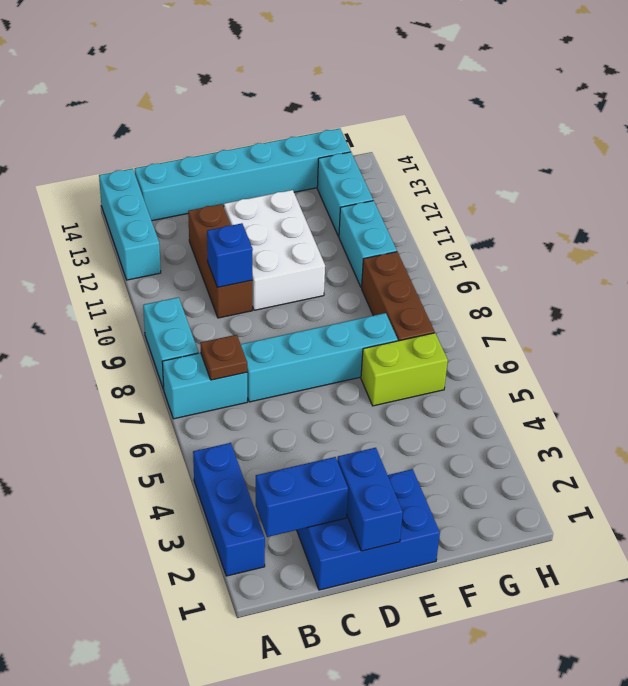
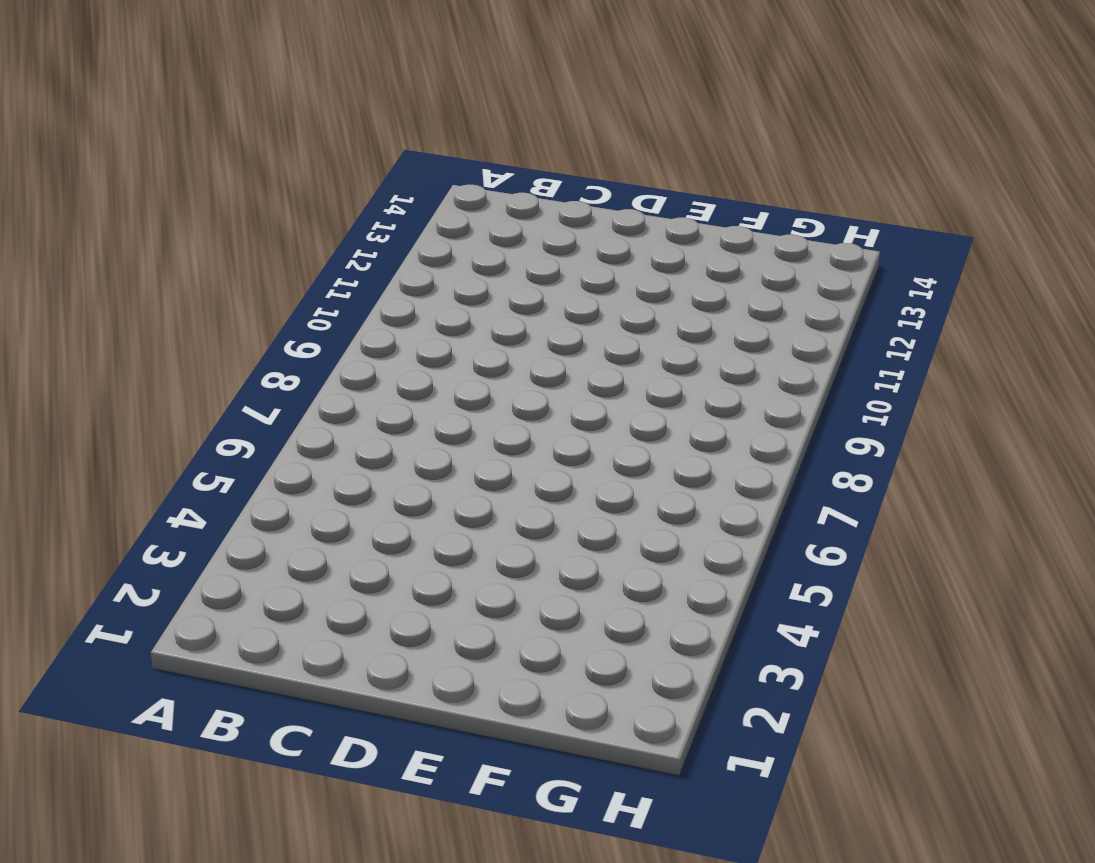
none -> blue 1x3 brick [193,443,265,576]
none -> cyan 1x2 brick [162,353,247,419]
none -> cyan 1x2 brick [143,297,198,389]

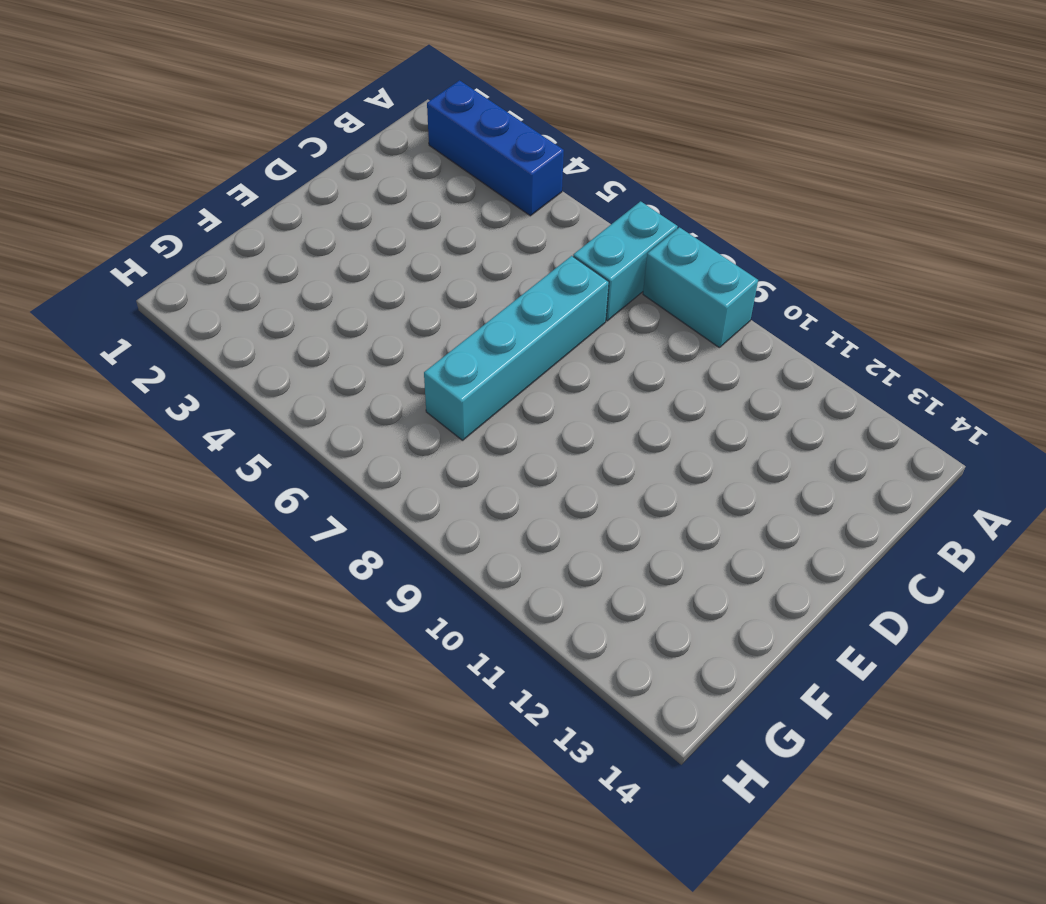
none -> cyan 1x3 brick [99,169,161,280]
none -> cyan 1x6 brick [135,128,351,221]
none -> blue 2x3 brick [297,469,440,590]

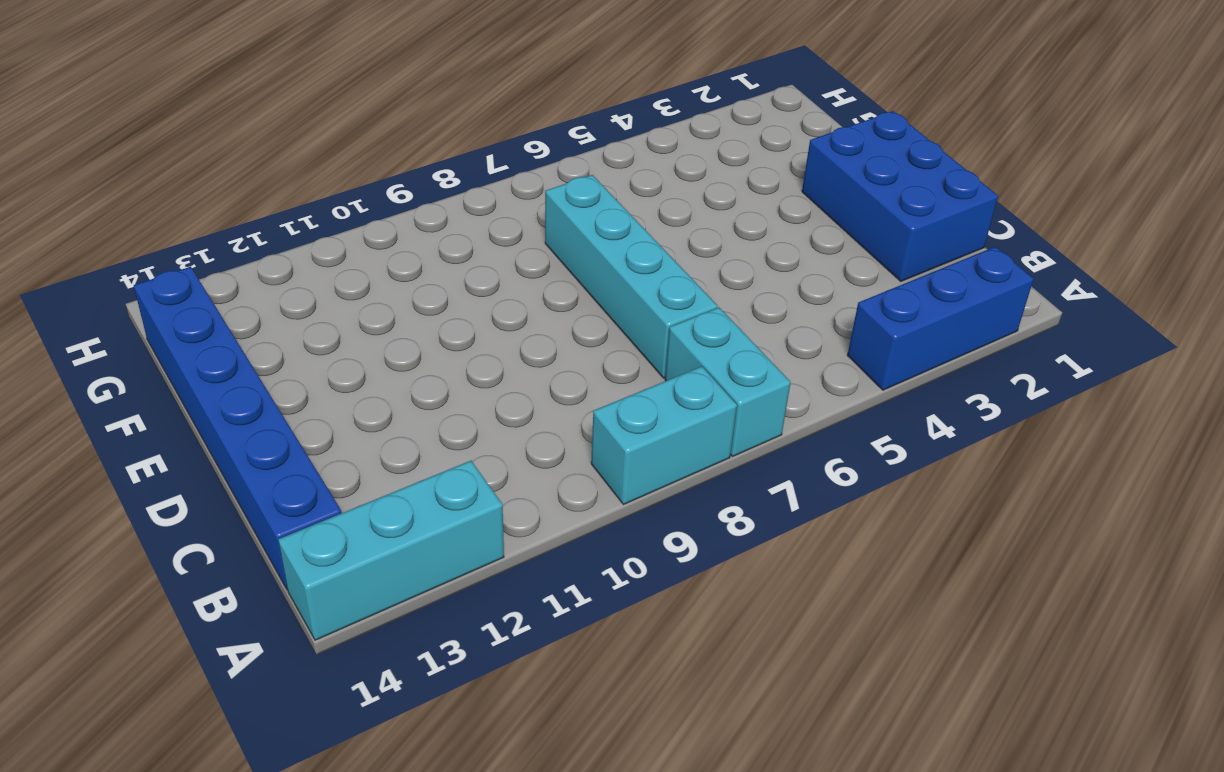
blue 1x6 brick [134,267,342,590] -> cyan 1x6 brick [135,128,351,221]
none -> brown 1x3 brick [188,204,252,318]
none -> white 2x3 brick [224,190,325,310]
none -> lime 1x2 brick [361,333,448,406]

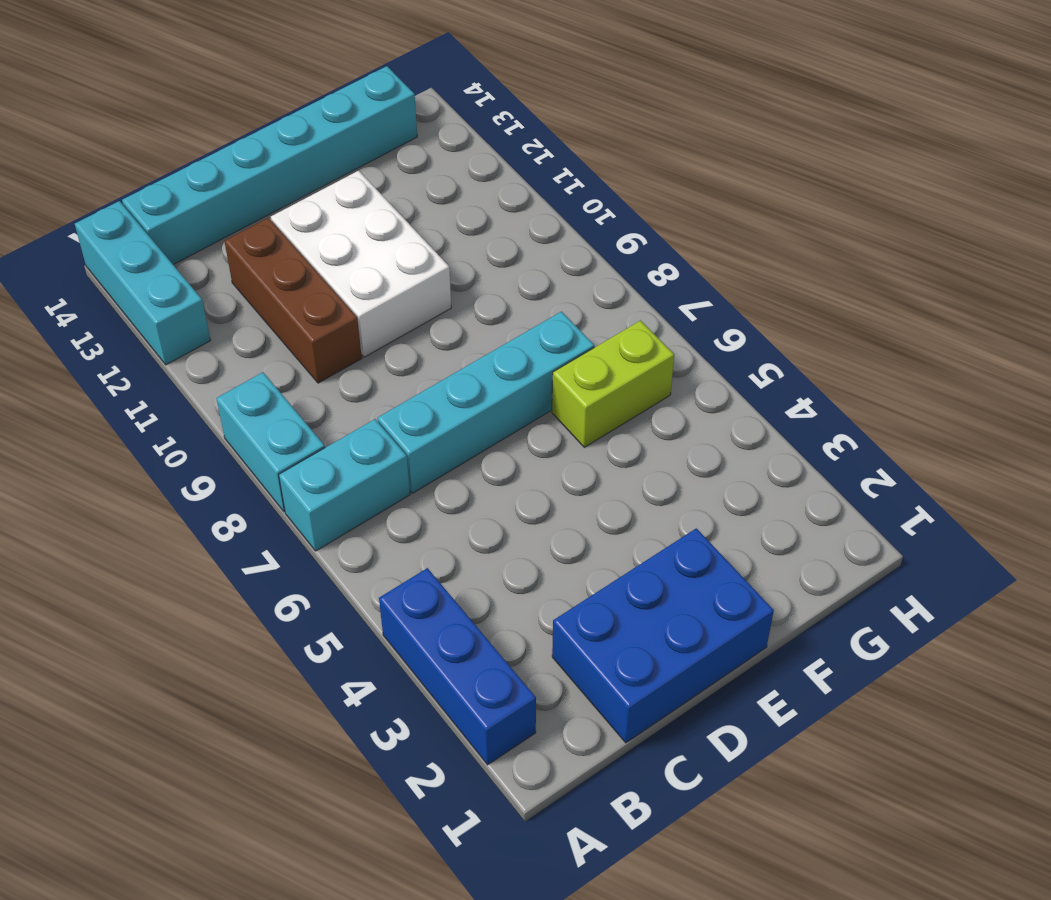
none -> brown 1x3 brick [362,252,434,341]
none -> cyan 1x2 brick [339,201,397,288]
none -> cyan 1x2 brick [317,152,373,236]

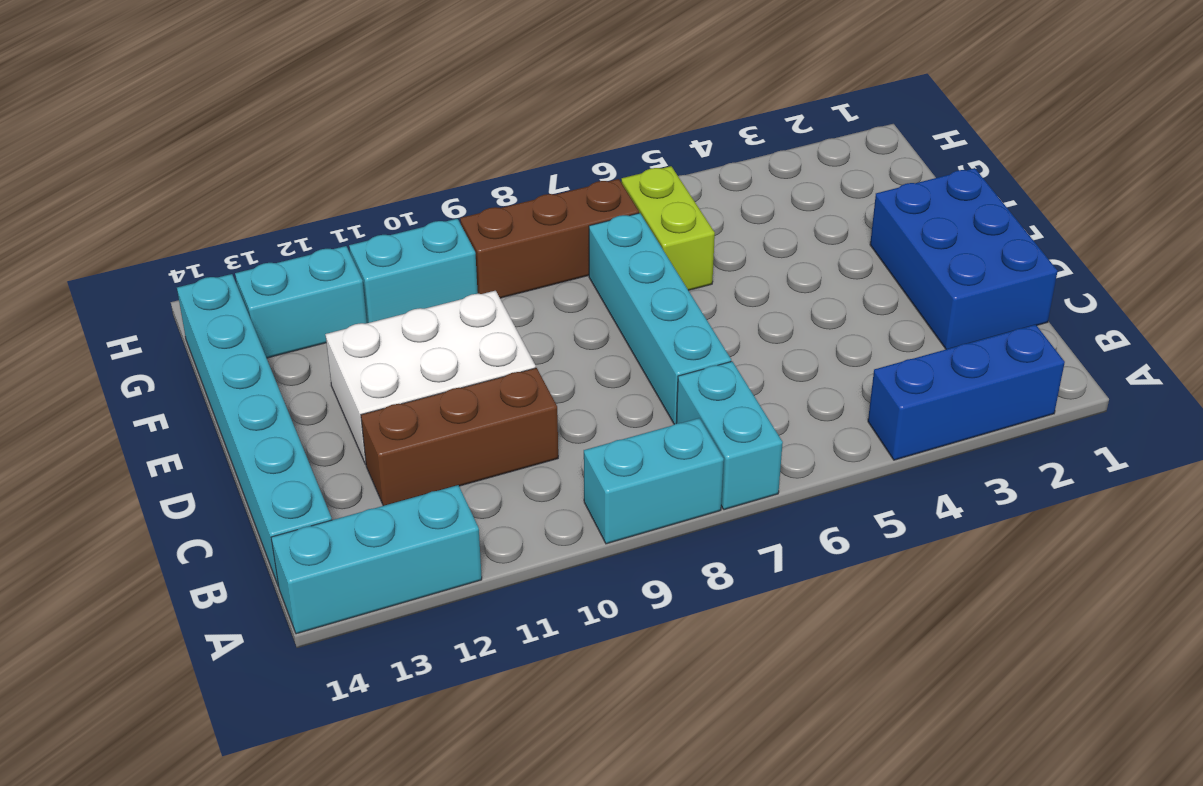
none -> blue 1x2 brick [256,457,348,537]
none -> brown 1x1 plate [200,335,247,380]
none -> blue 1x1 brick [207,223,253,287]

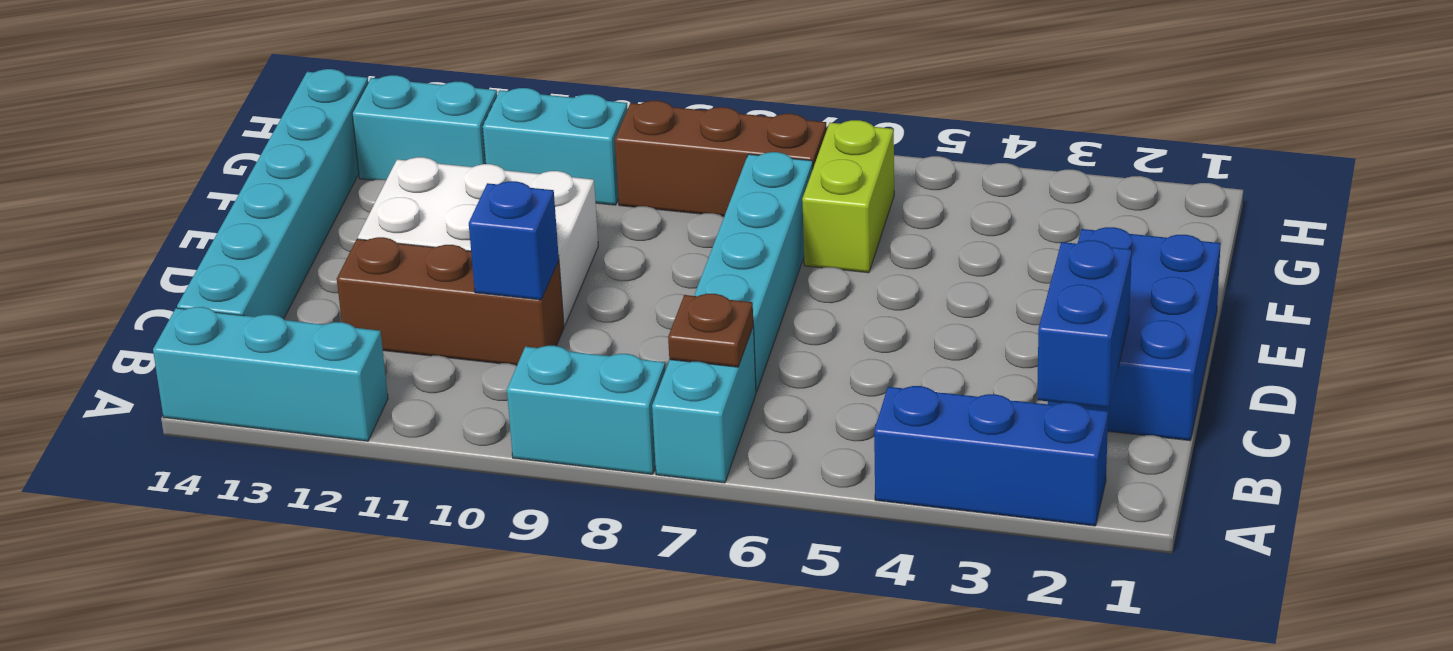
none -> blue 1x2 brick [337,448,403,551]

